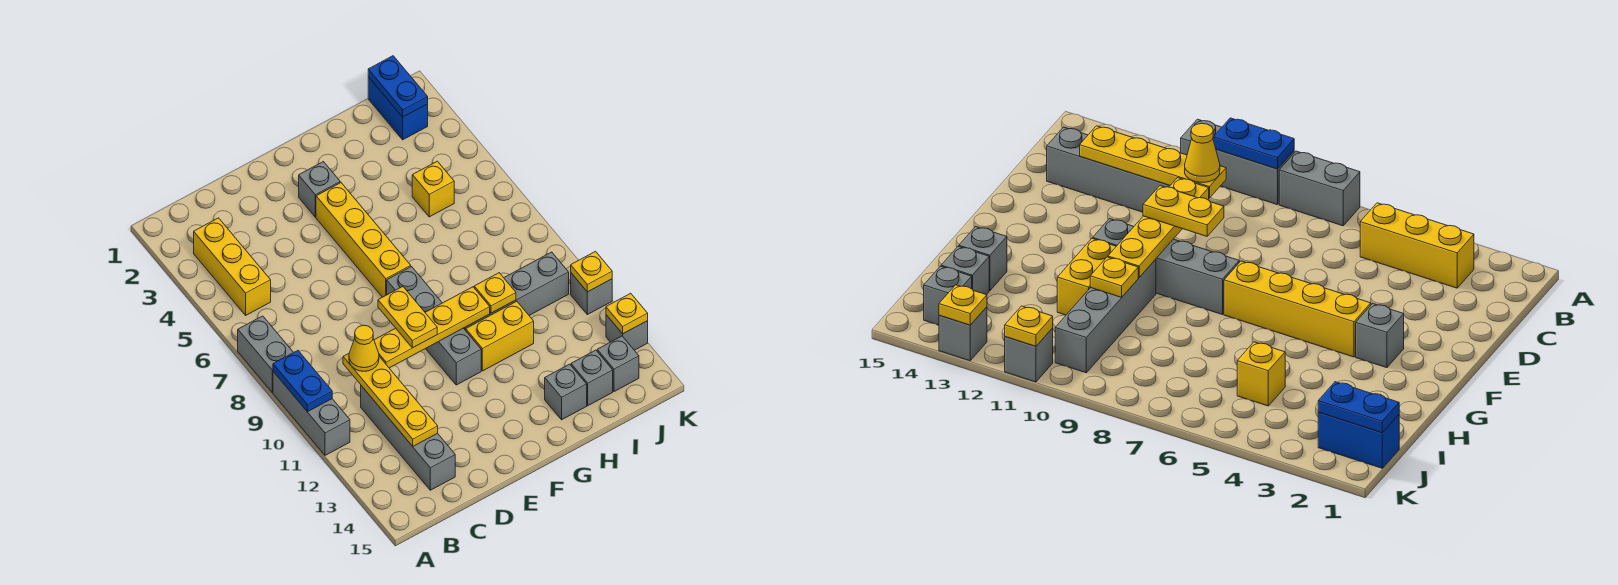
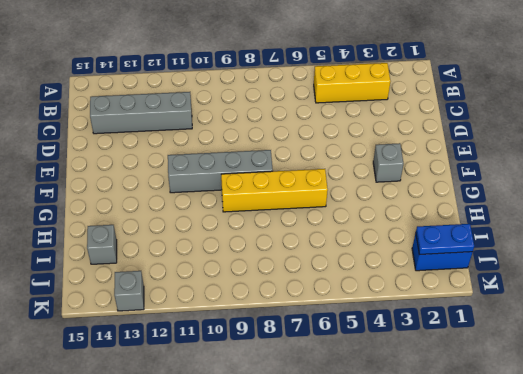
yellow 1x4 brick [221,169,328,212] -> yellow 1x4 brick moved to [316,183,411,297]
none -> grey 1x2 brick [238,316,293,392]
none -> grey 1x3 brick [273,372,350,455]
none -> grey 1x4 brick [464,252,569,331]

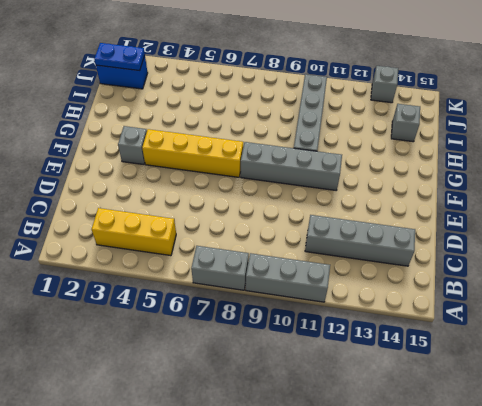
none -> yellow 1x2 brick [466,301,534,371]
none -> grey 1x1 brick [545,364,587,420]
none -> yellow 1x1 brick [412,161,454,217]

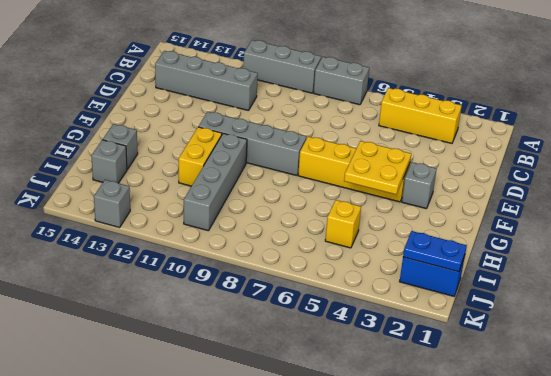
yellow 2x2 plate [344,141,411,194] -> none
none -> grey 1x1 brick [597,336,639,392]
none -> grey 1x1 brick [571,273,612,315]
none -> blue 1x2 plate [273,350,332,412]

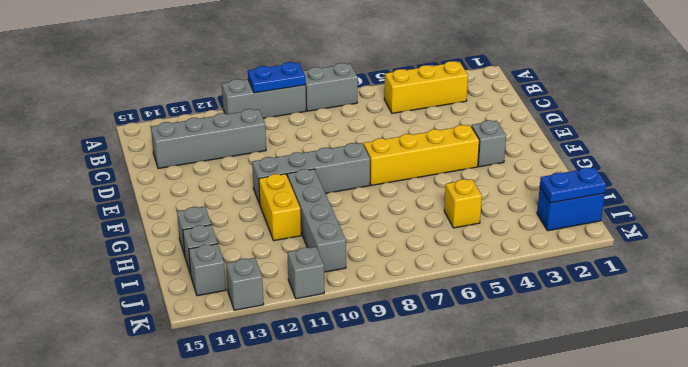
none -> yellow 1x4 plate [343,354,438,446]
none -> yellow 1x4 plate [374,287,490,368]
none -> yellow 1x1 plate [474,273,516,313]

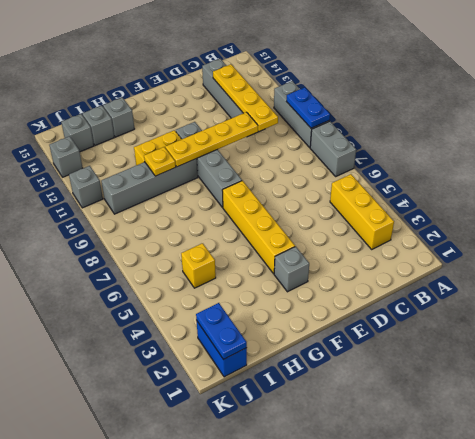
none -> yellow 1x1 plate [571,251,612,292]
none -> yellow 1x1 plate [606,293,648,334]
none -> yellow 1x1 cone [349,325,379,371]

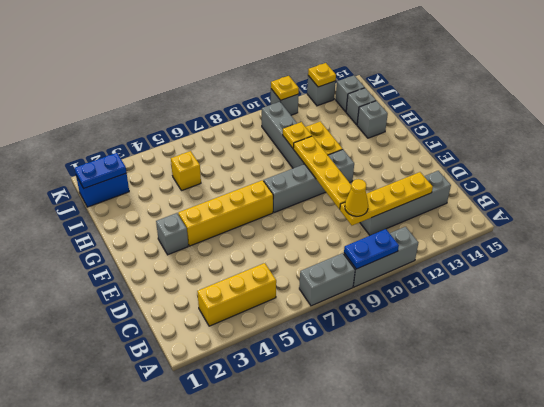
none -> yellow 1x2 plate [378,287,437,348]

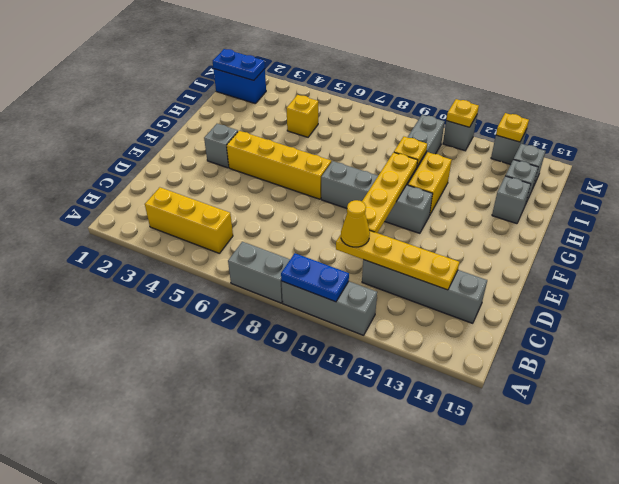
none -> yellow 1x2 plate [378,287,437,348]

